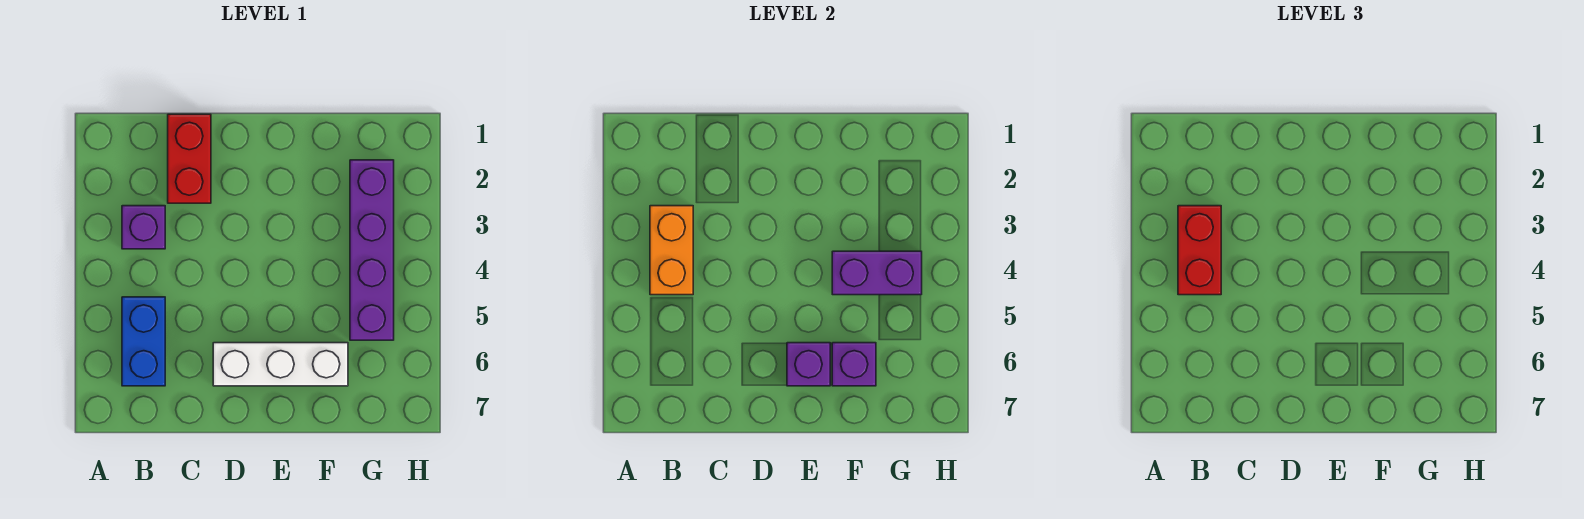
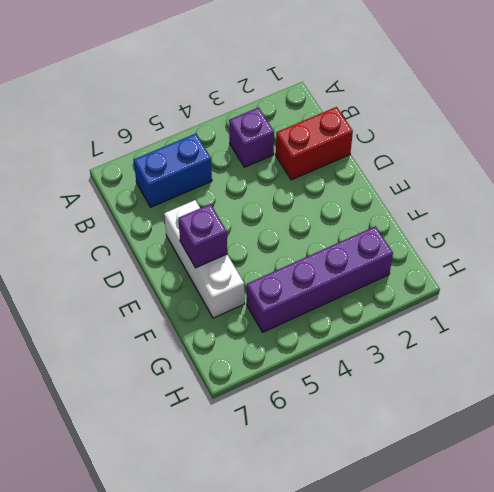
none -> orange 1x2 brick [650,206,693,295]
none -> purple 1x2 brick [832,251,922,295]

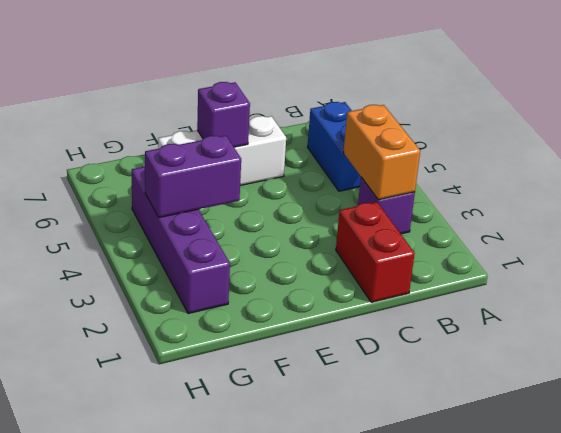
none -> purple 1x1 brick [832,343,876,386]
none -> red 1x2 brick [1178,206,1221,295]

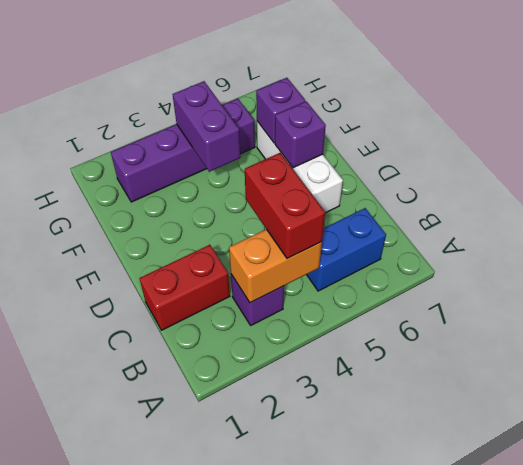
red 1x2 brick [245,153,325,259] -> red 1x2 brick turned to [1178,206,1221,295]

